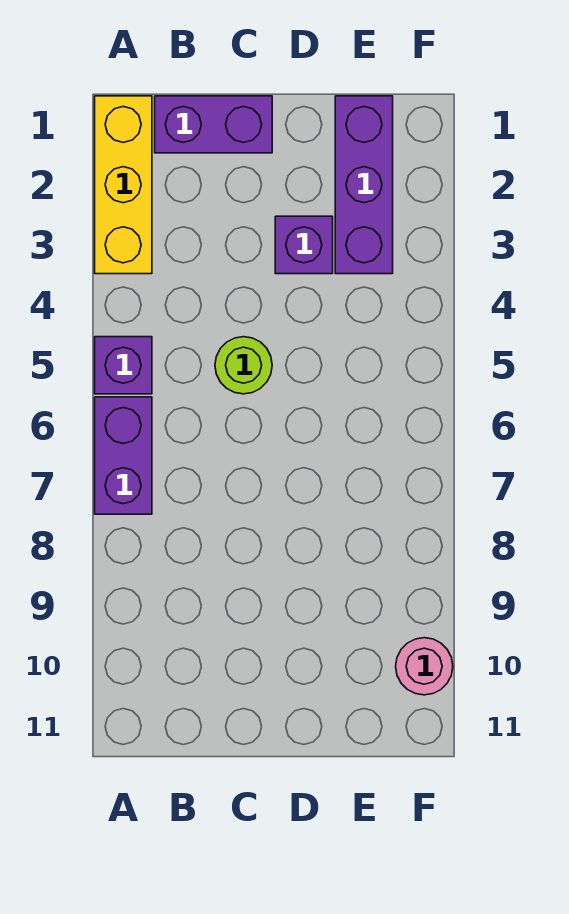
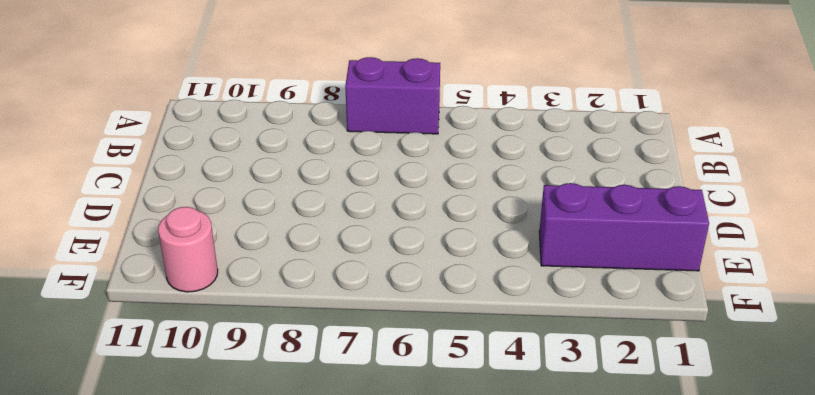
none -> yellow 1x3 brick [95,96,152,274]
none -> purple 1x1 brick [95,337,152,394]

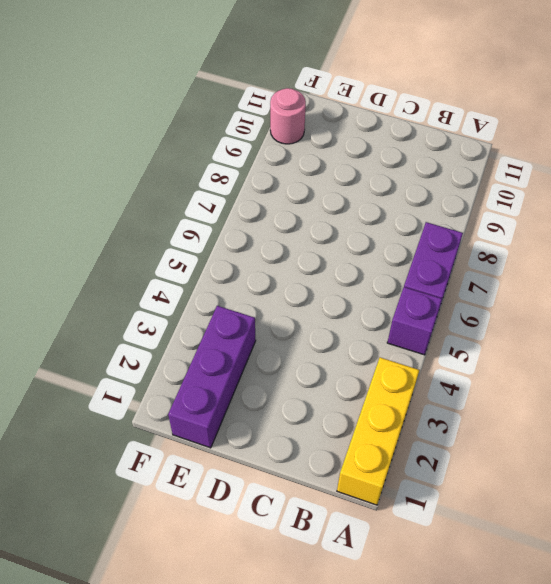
none -> purple 1x2 brick [155,96,272,153]
none -> lime 1x1 round brick [215,337,272,394]

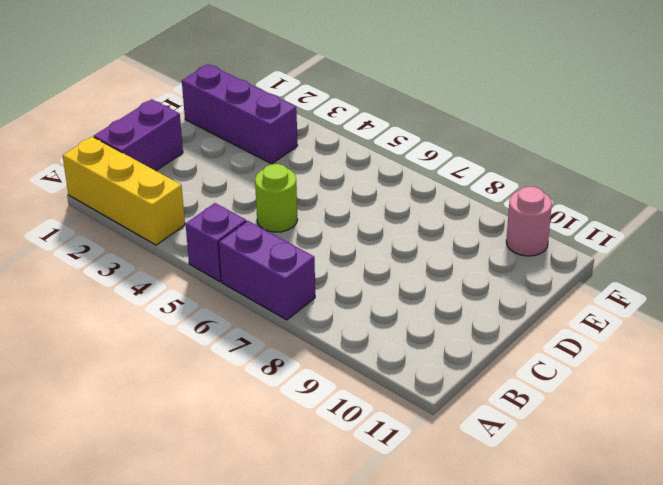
none -> purple 1x1 brick [275,216,333,274]

